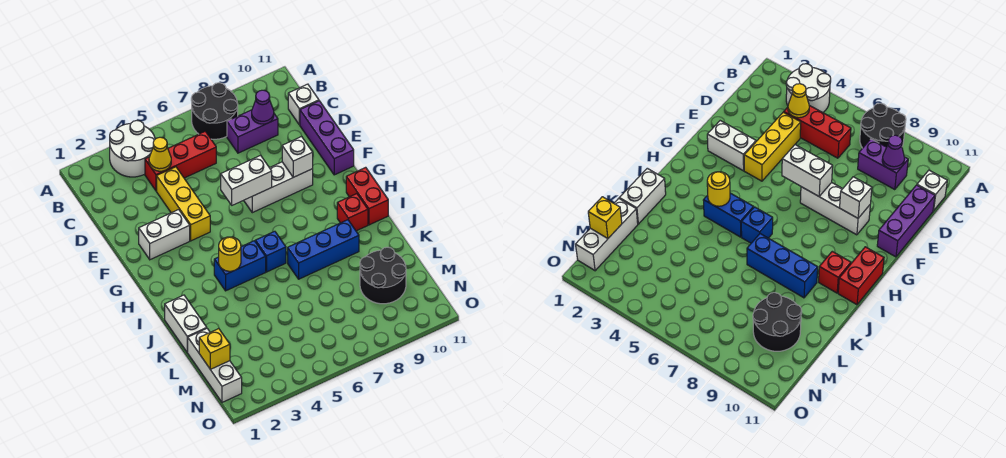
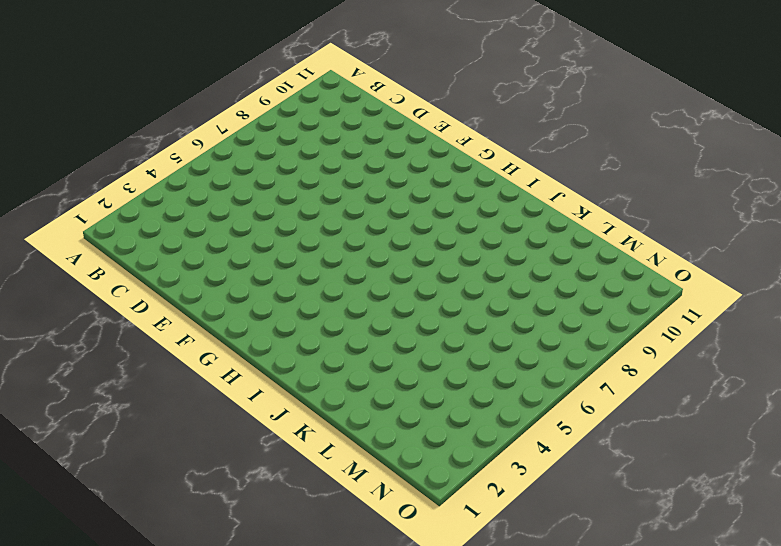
none -> white 2x2 round brick [110,121,155,177]
none -> black 2x2 round brick [191,83,238,139]
none -> red 1x3 brick [145,131,216,191]

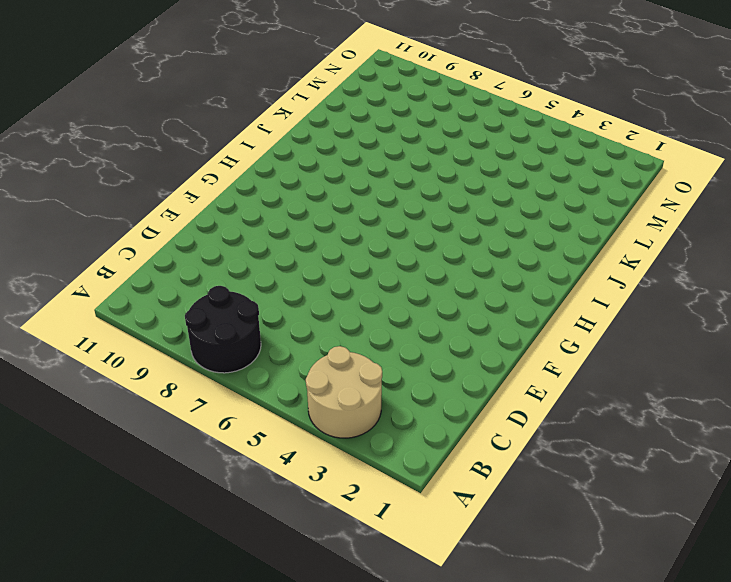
tan 2x2 round brick [306,346,382,438] -> white 2x2 round brick [110,121,155,177]
none -> red 1x3 brick [145,131,216,191]
none -> purple 1x2 brick [227,110,278,153]
none -> white 1x1 brick [288,84,319,125]

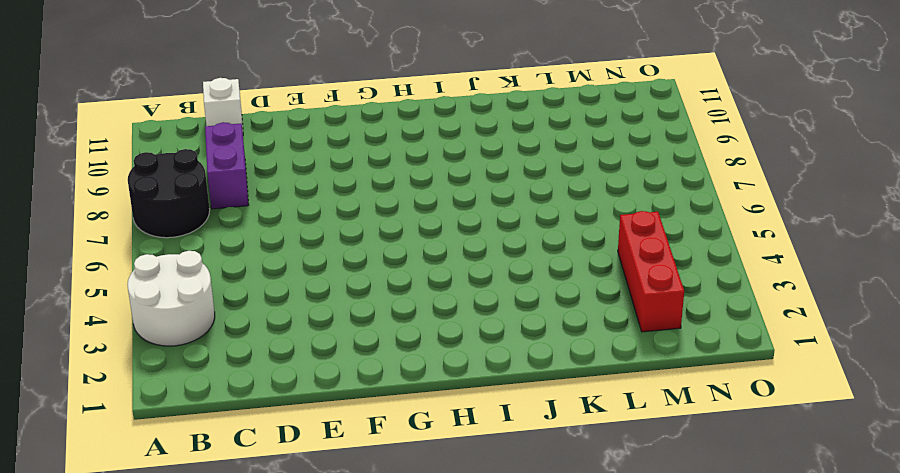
red 1x3 brick [618,211,684,332] -> red 1x3 brick moved to [145,131,216,191]
none -> yellow 1x3 brick [157,167,210,241]
none -> purple 1x3 brick [300,101,354,175]
none -> white 1x2 brick [139,210,190,260]

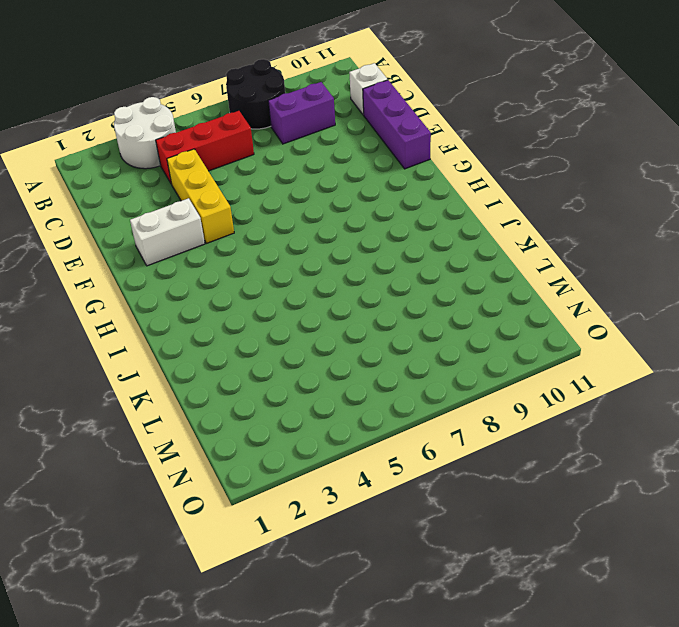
none -> white 1x3 brick [244,162,313,213]
none -> red 1x2 brick [346,167,388,225]
none -> blue 1x2 brick [214,241,266,291]

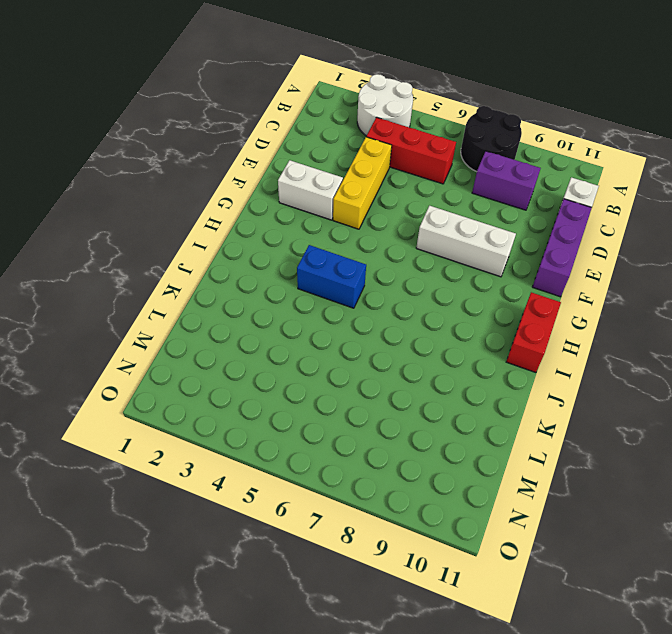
none -> blue 1x1 brick [255,231,286,272]
none -> red 1x1 brick [337,194,368,231]
none -> white 1x2 brick [165,295,207,352]

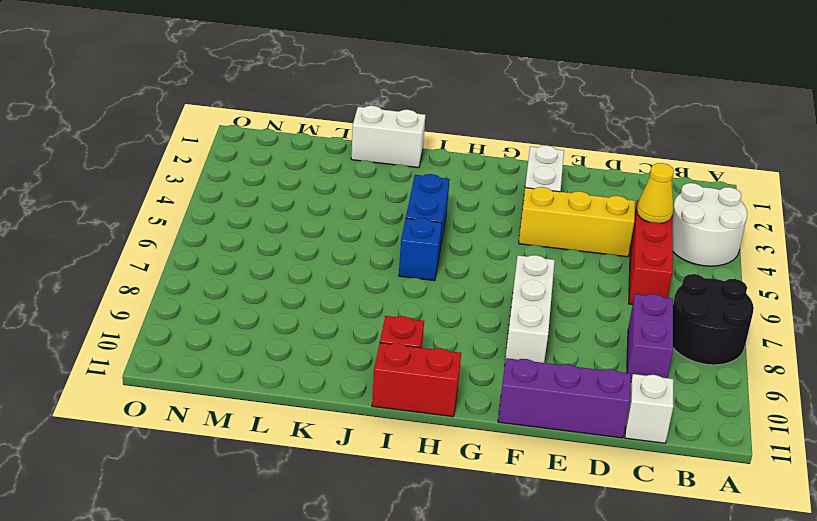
none -> blue 1x3 brick [288,220,359,279]
none -> white 1x3 brick [187,329,242,402]
none -> black 2x2 round brick [360,247,406,304]

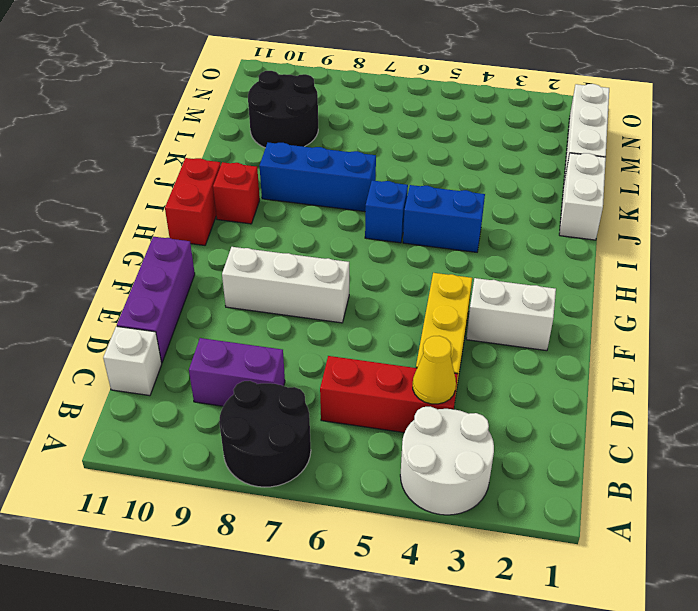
none -> purple 1x1 cone [252,90,274,124]
none -> white 1x2 brick [221,155,272,205]
none -> white 1x1 brick [282,136,313,177]

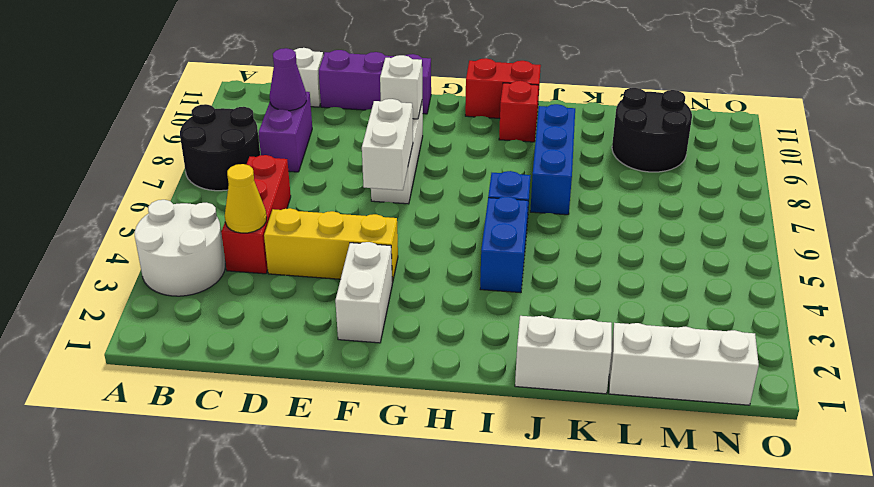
none -> yellow 1x1 round brick [219,237,241,271]
none -> yellow 1x1 brick [199,329,230,370]

